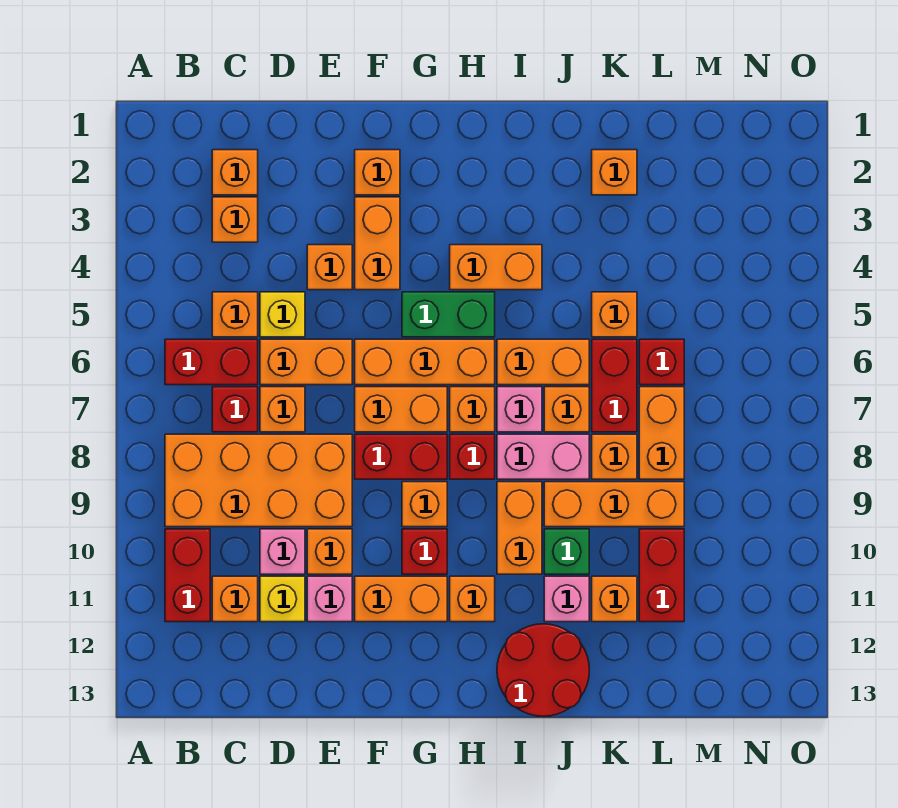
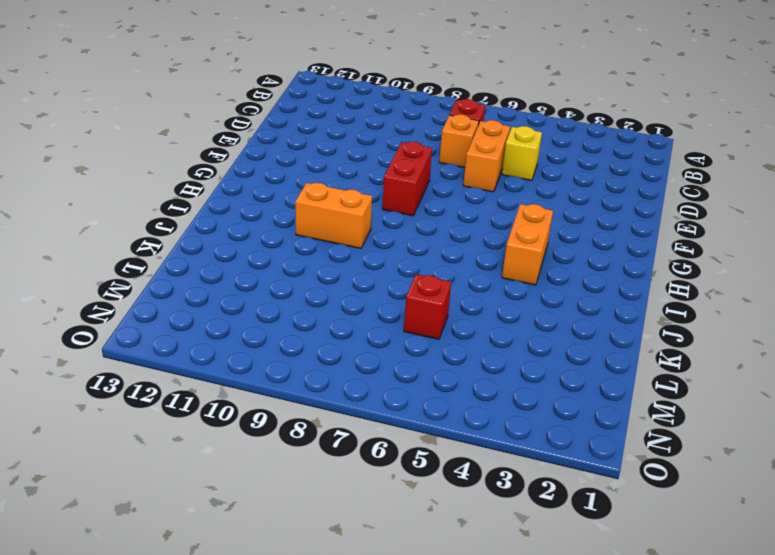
none -> red 1x2 brick [165,339,258,385]
none -> orange 2x4 brick [165,434,352,527]
none -> red 1x2 brick [165,529,210,622]
none -> orange 1x1 brick [212,150,258,195]

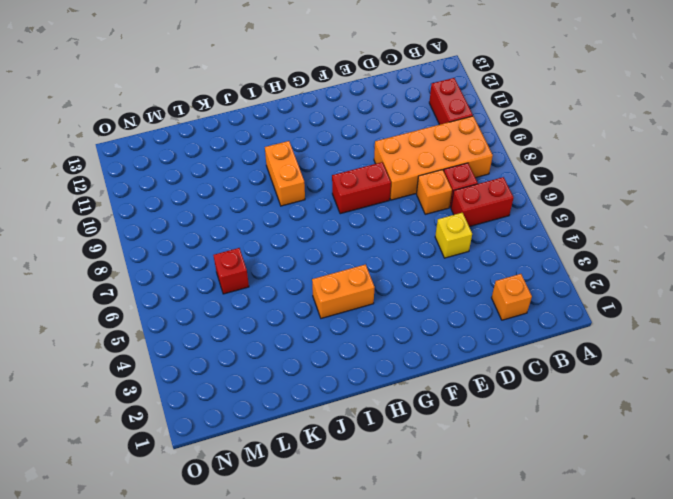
none -> orange 1x1 brick [212,197,258,242]
none -> orange 1x1 brick [212,292,258,337]
none -> orange 1x1 brick [212,576,258,622]
none -> orange 1x2 brick [260,339,352,385]

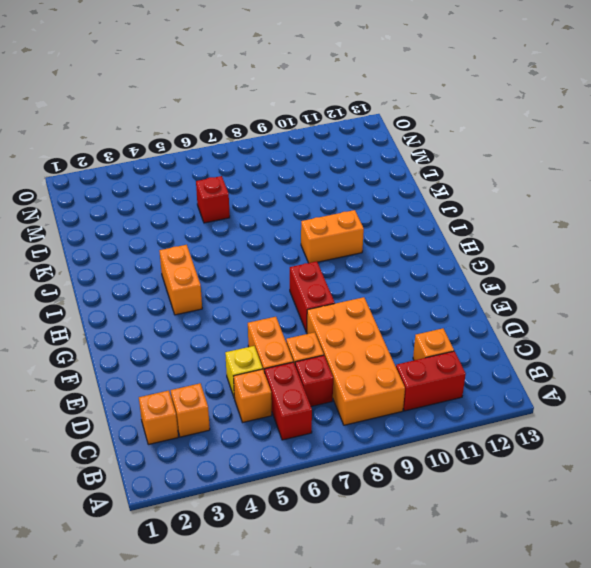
none -> pink 1x1 brick [260,529,305,574]
none -> yellow 1x1 brick [260,576,305,622]
none -> orange 1x1 brick [307,245,352,290]
none -> orange 1x1 brick [307,529,352,574]

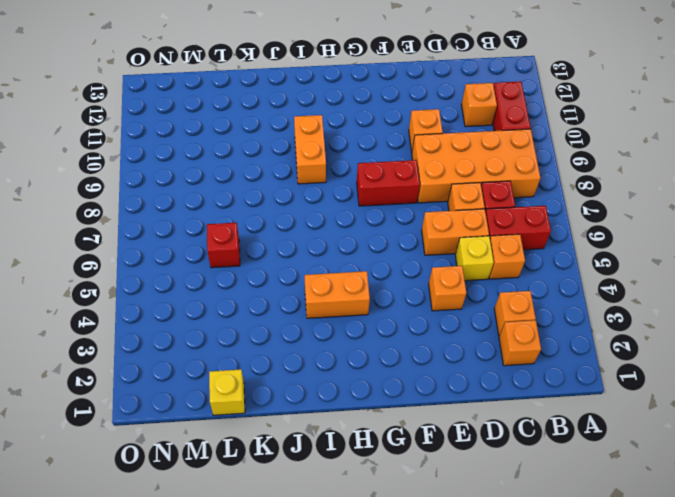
yellow 1x1 brick [209,369,245,415] -> yellow 1x1 brick moved to [260,576,305,622]
none -> pink 1x1 brick [260,529,305,574]
none -> pink 1x1 brick [307,576,352,622]
none -> orange 1x1 brick [355,150,400,195]
none -> orange 1x2 brick [355,197,400,290]

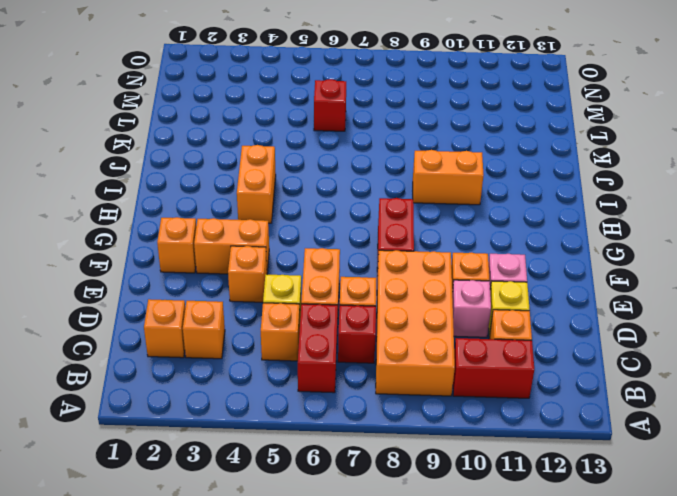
none -> orange 1x3 brick [355,339,495,385]
none -> orange 1x2 brick [355,387,447,432]
none -> orange 1x2 brick [355,576,447,622]
none -> green 1x2 brick [402,292,495,337]

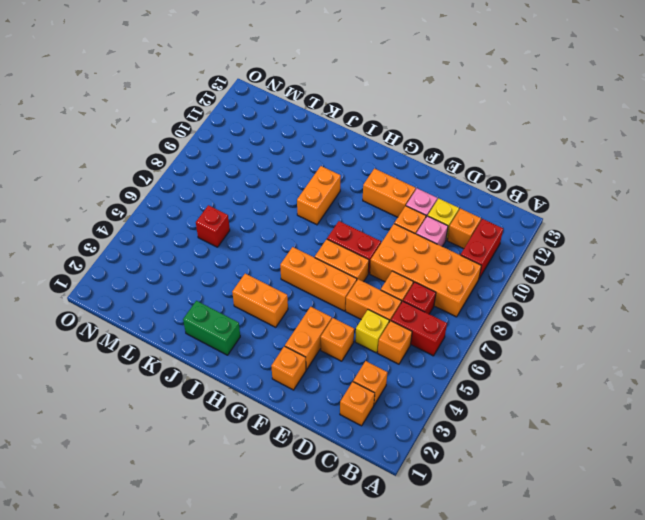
green 1x2 brick [183,301,240,355] -> green 1x2 brick moved to [402,292,495,337]
none -> orange 1x1 brick [402,482,447,527]
none -> red 1x1 brick [402,529,447,574]
none -> orange 1x1 brick [450,387,495,432]
none -> red 1x1 brick [450,434,495,479]

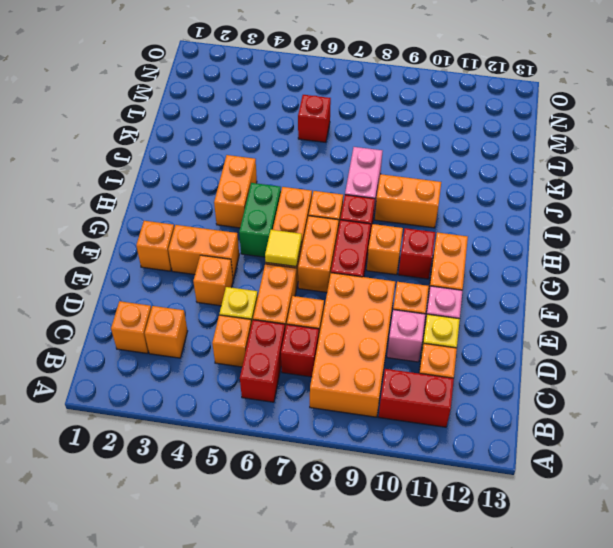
yellow 1x1 tile [265,230,302,266] -> none
none -> orange 1x1 brick [450,576,495,622]
none -> orange 1x2 brick [497,339,589,385]
none -> pink 1x1 brick [497,387,542,432]
none -> red 2x2 round brick [497,624,589,716]

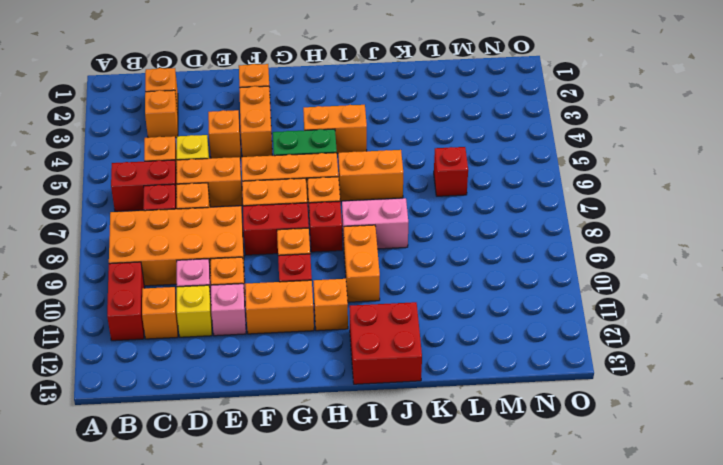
red 2x2 brick [349,302,422,384] -> red 2x2 round brick [497,624,589,716]
none -> pink 1x1 brick [497,387,542,432]
none -> orange 1x1 brick [544,387,589,432]
none -> orange 1x3 brick [544,482,684,527]
none -> green 1x1 brick [544,529,589,574]

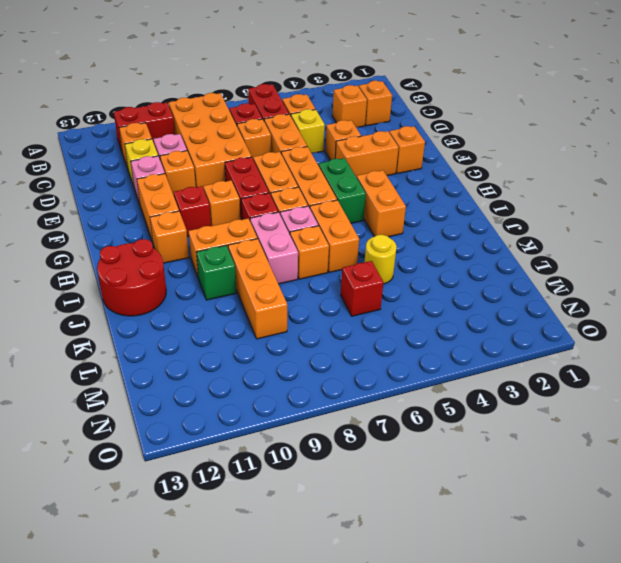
yellow 1x1 round brick [364,235,397,284] -> orange 1x1 brick [592,292,637,337]
none -> pink 1x1 brick [544,576,589,622]
none -> orange 1x1 brick [592,150,637,195]
none -> red 1x2 brick [592,339,637,432]
none -> orange 1x1 brick [592,434,637,479]

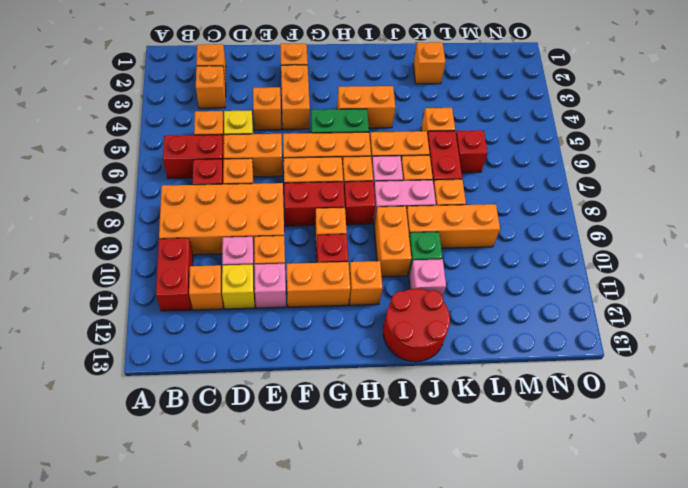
none -> orange 1x1 brick [592,576,637,622]
none -> orange 1x2 brick [639,387,684,479]
none -> red 1x2 brick [639,529,684,622]

